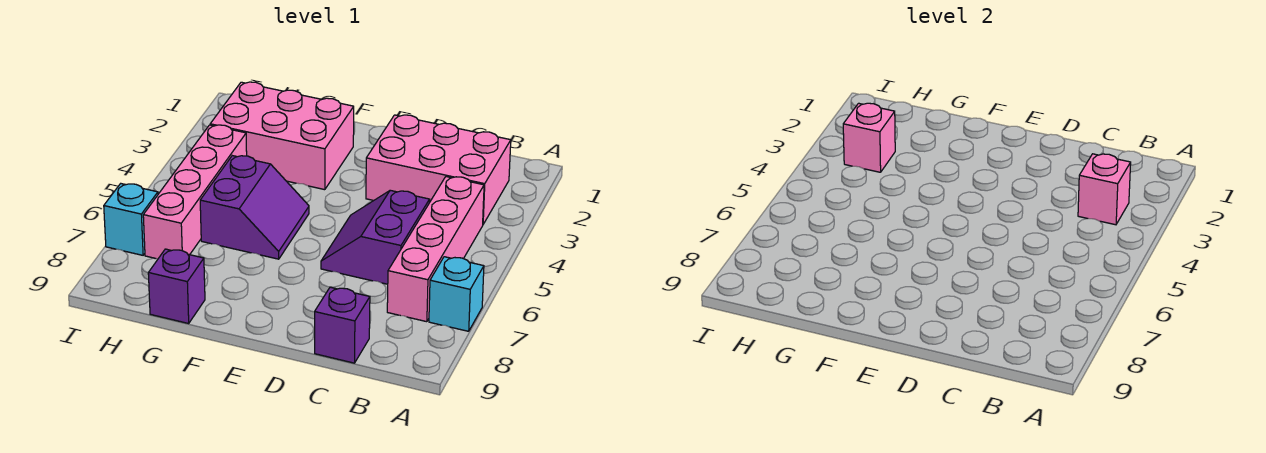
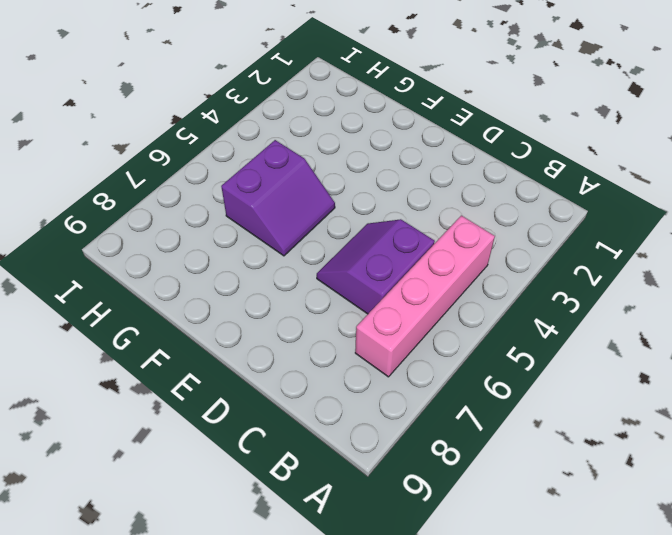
none -> cyan 1x1 brick [429,257,484,331]
none -> pink 2x3 brick [366,115,511,224]
none -> purple 1x1 brick [315,287,370,363]

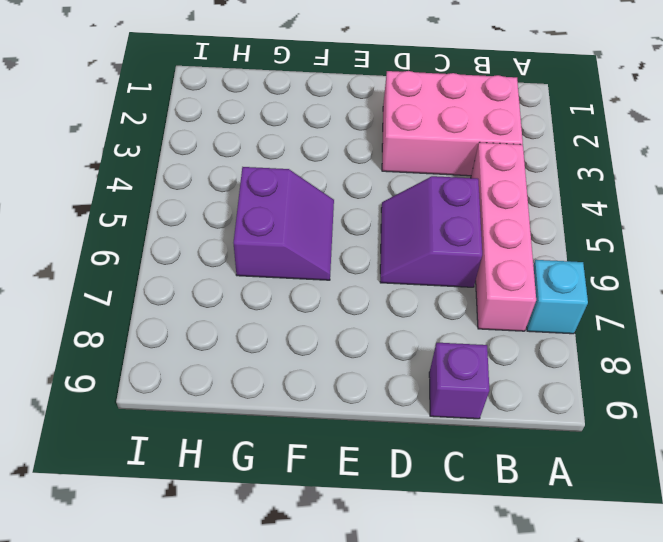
none -> pink 2x3 brick [210,82,354,190]
none -> purple 1x1 brick [148,249,205,323]
none -> pink 1x4 brick [143,125,247,259]

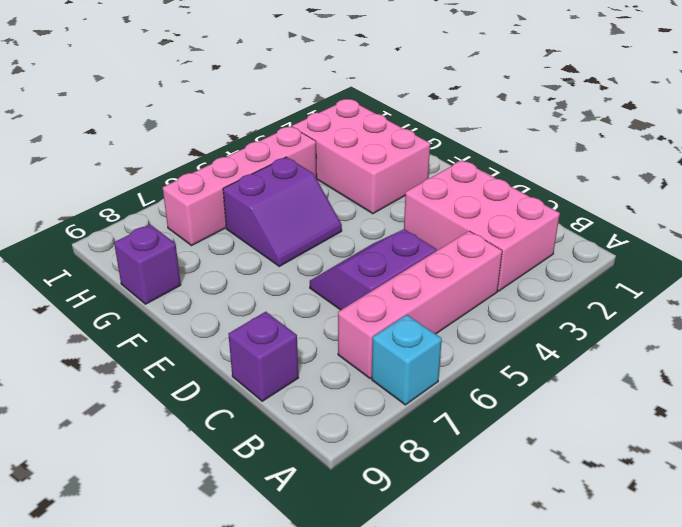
none -> cyan 1x1 brick [104,184,158,255]
none -> pink 1x1 brick [1078,154,1131,225]
none -> pink 1x1 brick [843,103,895,172]

